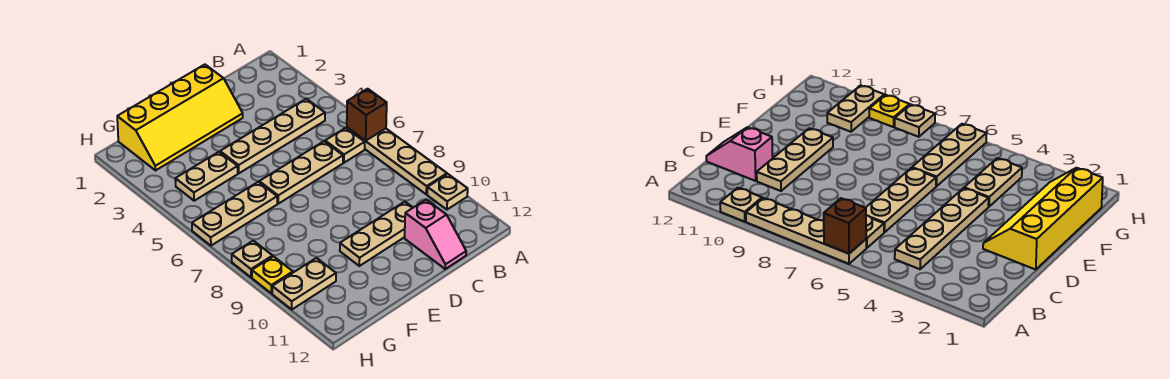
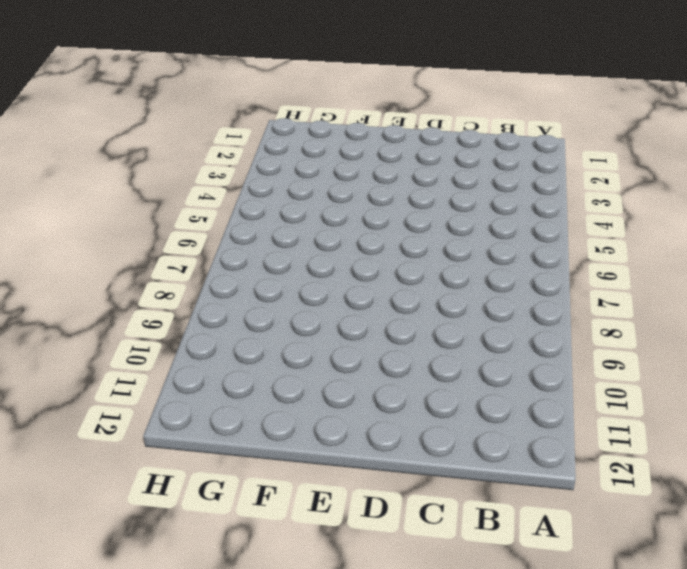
none -> tan 1x4 plate [347,128,447,194]
none -> tan 1x1 plate [427,174,468,210]
none -> tan 1x4 plate [220,99,325,173]

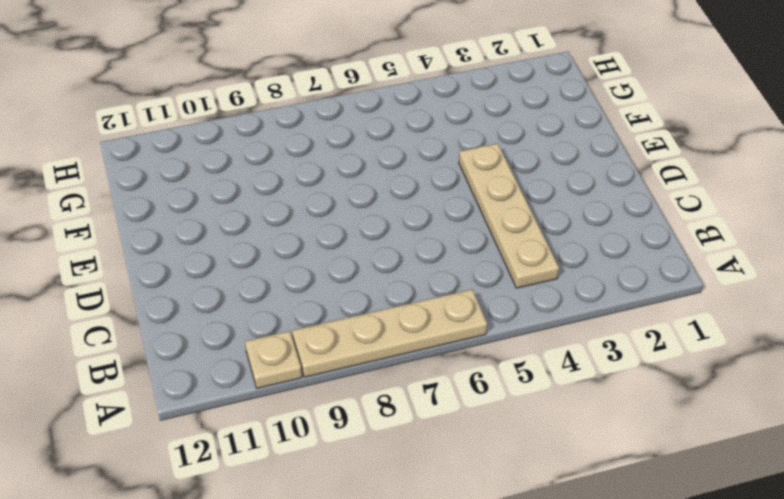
none -> tan 1x1 plate [325,128,365,163]
none -> tan 1x3 plate [259,141,343,204]
none -> tan 1x3 plate [340,202,413,266]

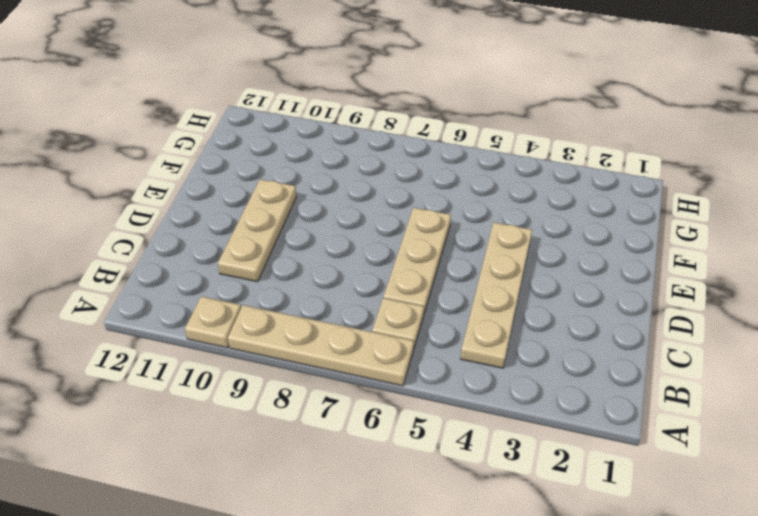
none -> pink 1x2 slope [405,200,466,269]
none -> yellow 2x4 slope [117,65,243,171]
none -> tan 1x2 plate [175,152,238,201]

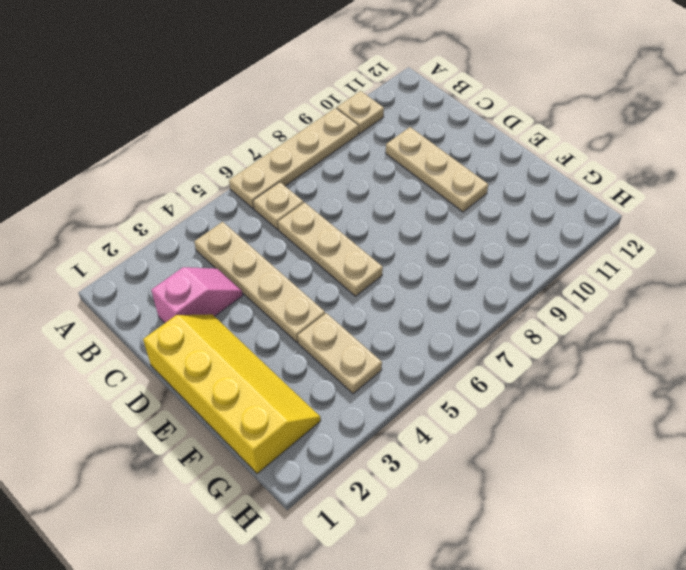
pink 1x2 slope [151,267,243,323] -> pink 1x2 slope moved to [405,200,466,269]
none -> tan 1x3 plate [192,182,277,246]
none -> tan 1x2 plate [272,258,336,309]
none -> tan 1x1 plate [232,241,273,277]

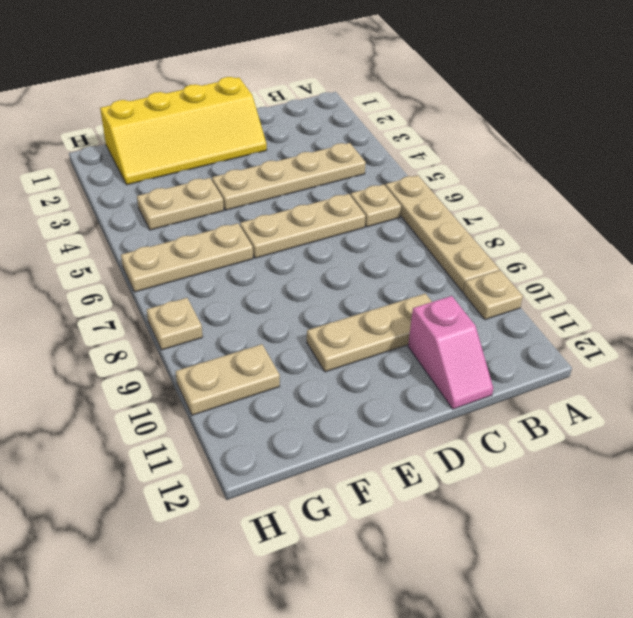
none -> yellow 1x1 plate [252,256,293,293]
none -> brown 1x1 brick [347,89,387,141]

